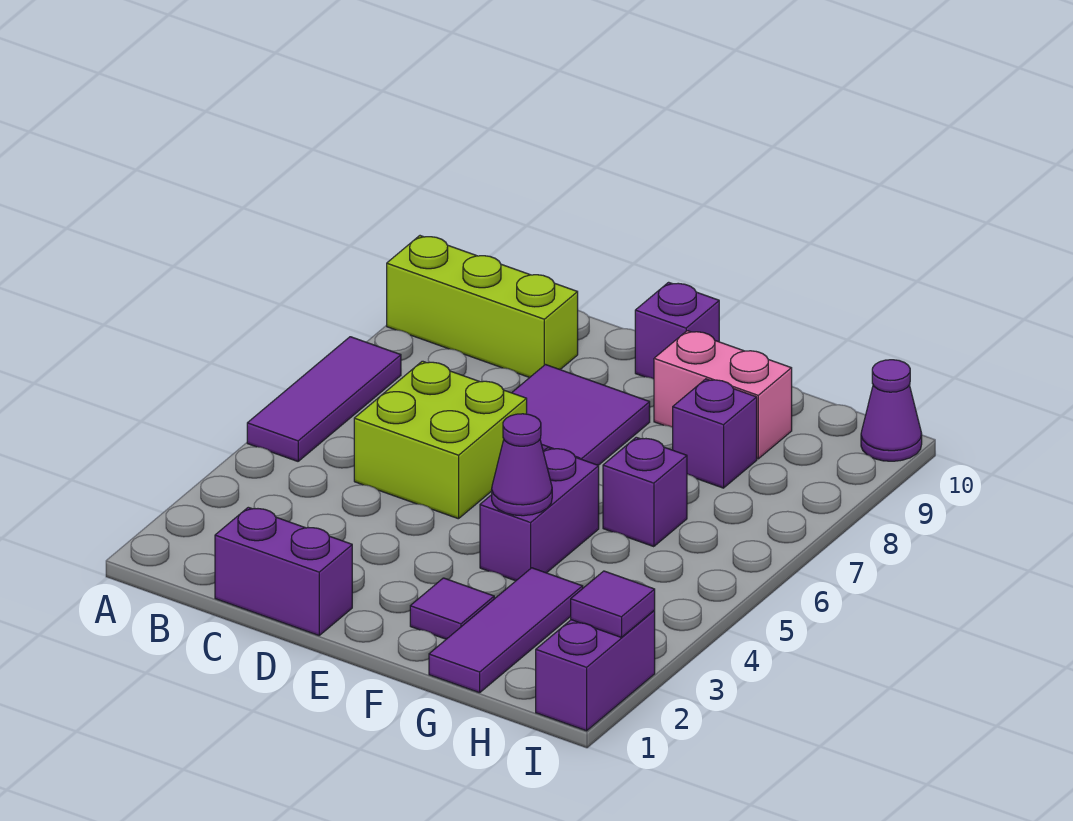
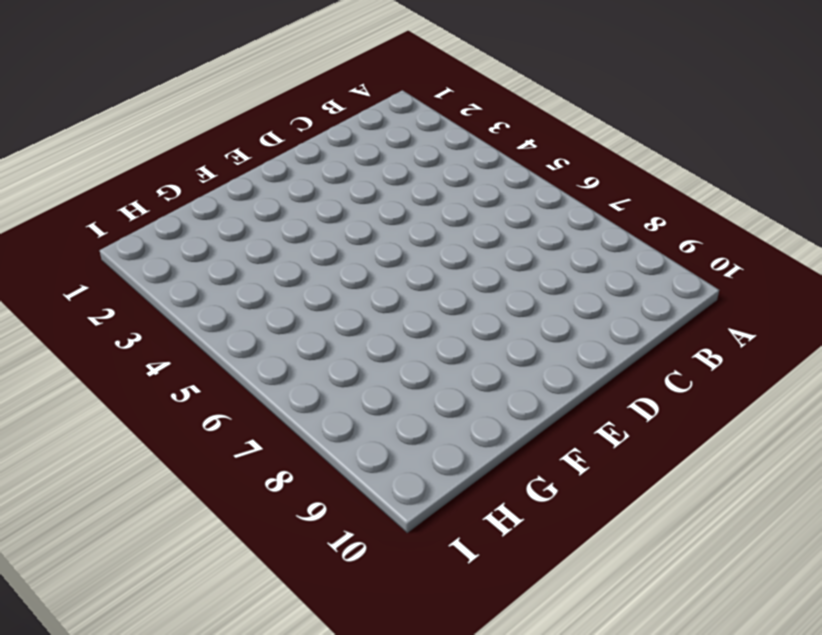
none -> purple 1x3 tile [247,337,401,461]
none -> lime 1x3 brick [387,236,578,378]
none -> purple 1x2 brick [215,507,352,635]

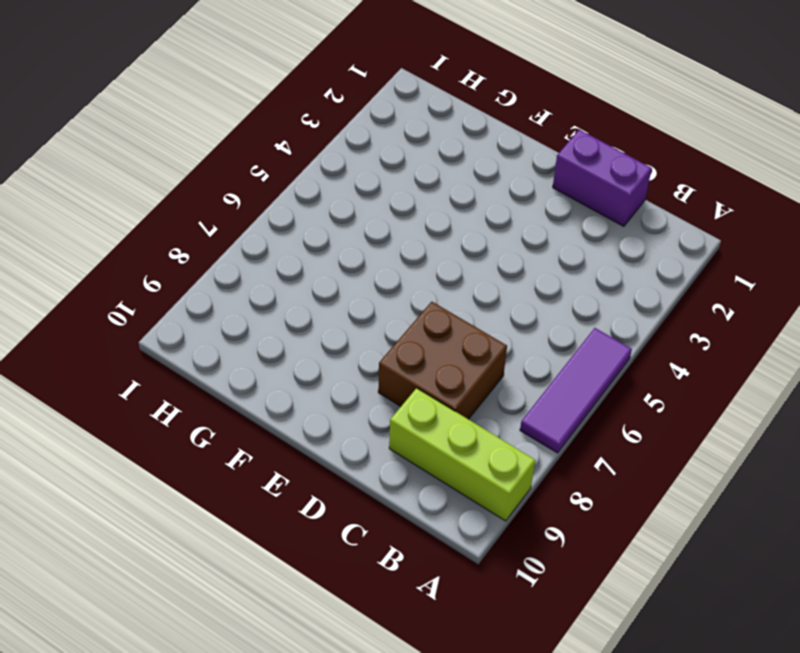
brown 2x2 brick [378,302,507,419] -> purple 2x2 tile [512,365,650,465]
none -> lime 2x2 brick [354,361,527,519]
none -> purple 1x1 brick [635,282,719,379]
none -> purple 1x1 tile [410,578,494,639]

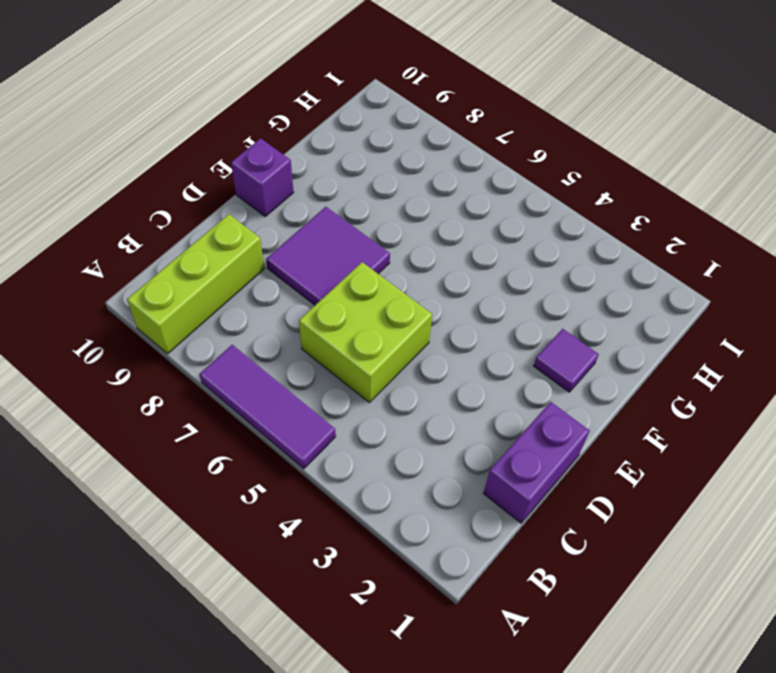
none -> purple 1x2 brick [480,448,599,581]
none -> pink 1x2 brick [654,331,792,459]
none -> purple 1x3 tile [429,568,583,693]

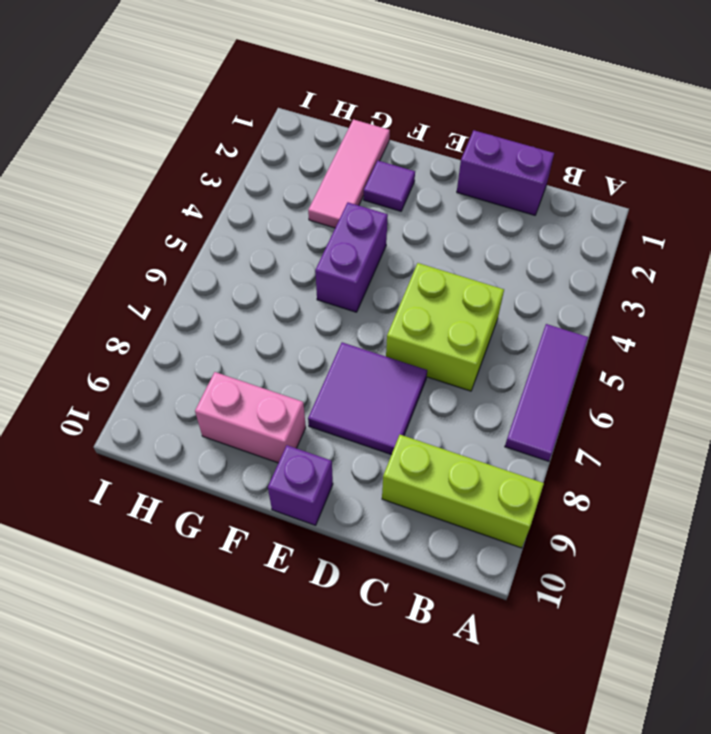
pink 1x3 tile [308,119,390,228] -> purple 1x3 tile [429,568,583,693]
none -> purple 1x1 brick [603,437,687,547]
none -> purple 1x1 brick [673,379,757,488]
none -> purple 1x2 brick [536,611,655,731]

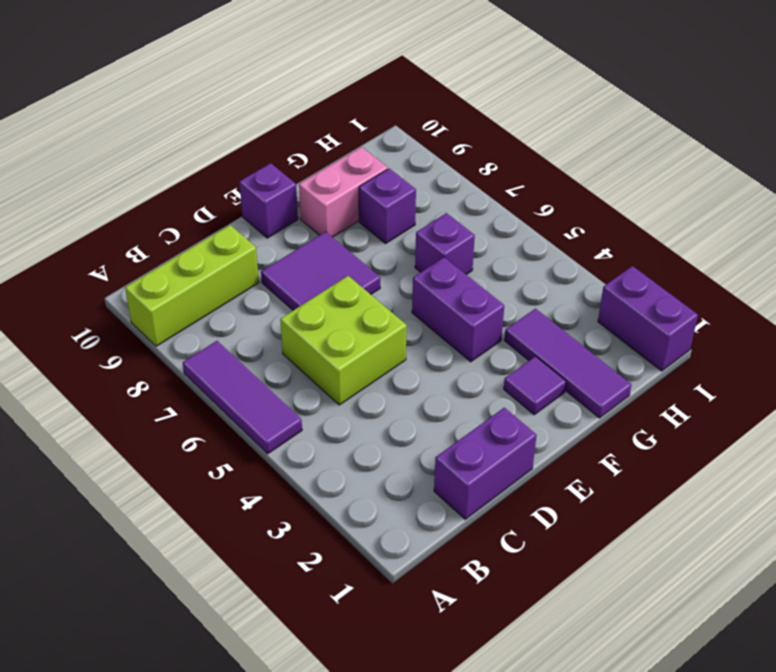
none -> purple 1x1 cone [861,360,922,461]
none -> purple 1x1 cone [492,414,552,516]
none -> purple 1x1 tile [571,571,655,637]

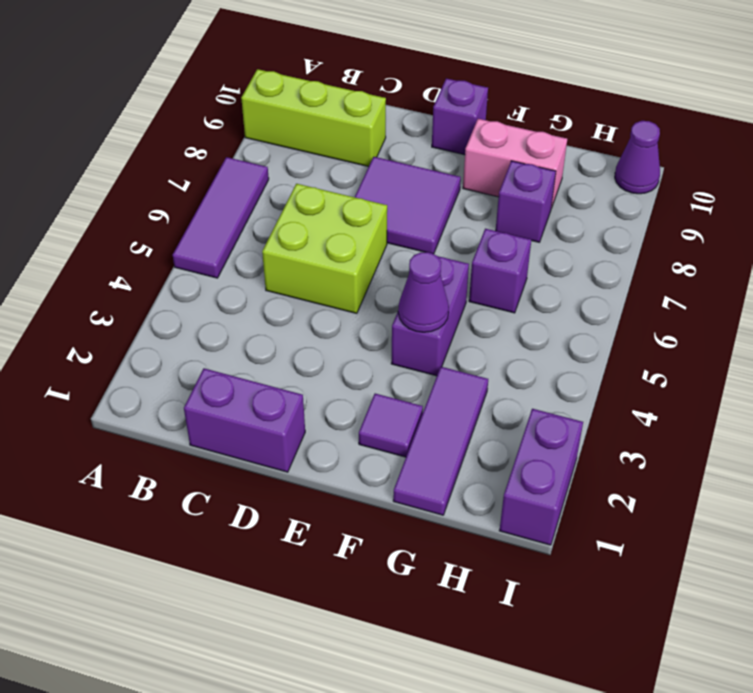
none -> purple 1x1 tile [571,571,655,637]

